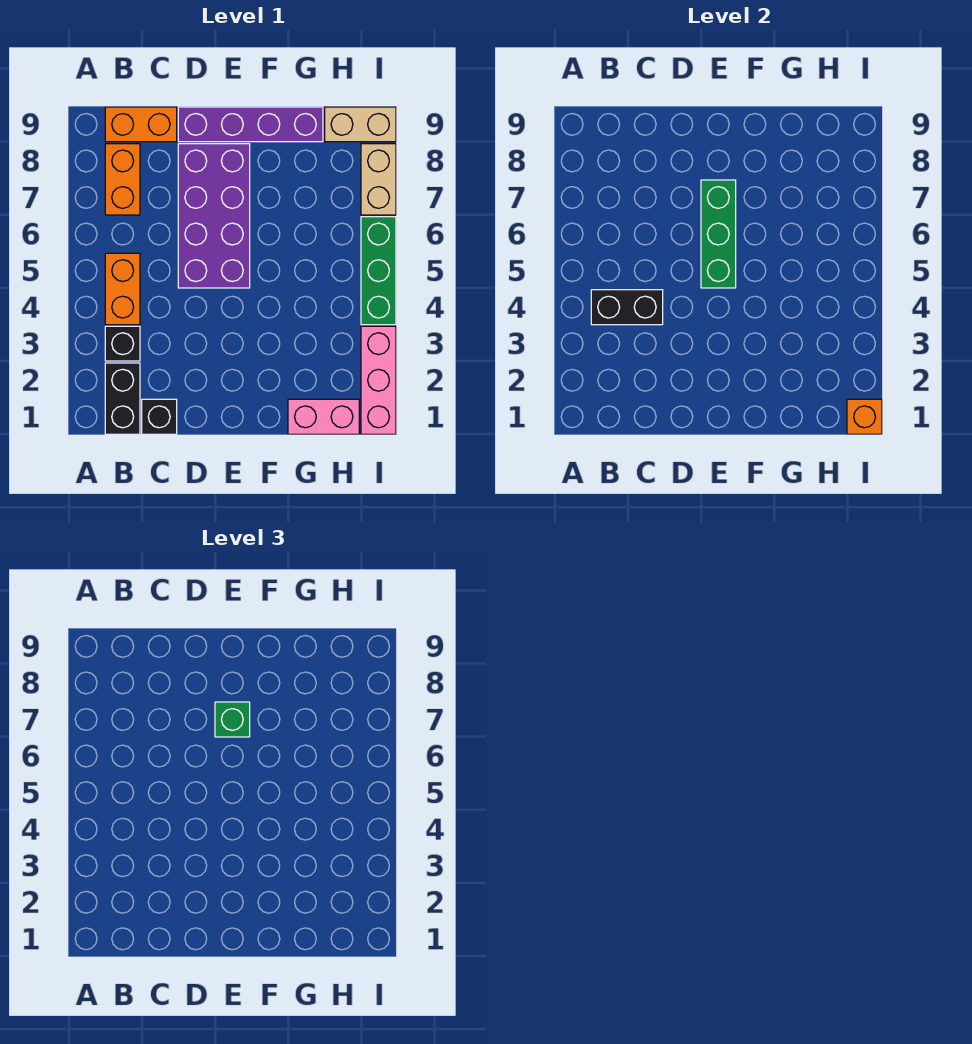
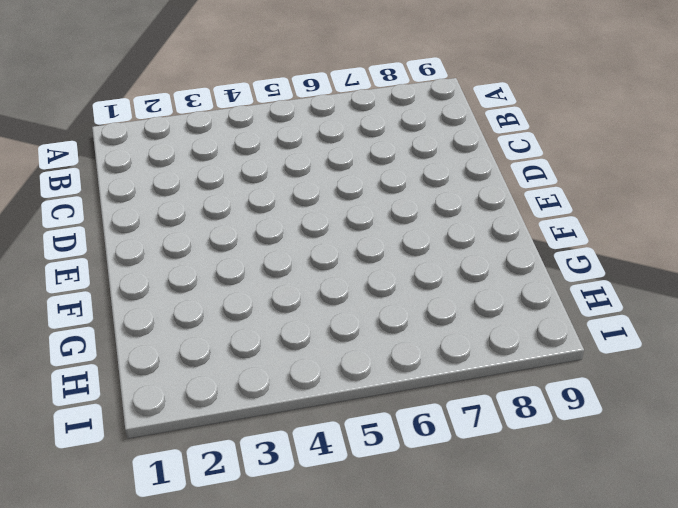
none -> black 1x2 brick [105,363,140,434]
none -> black 1x1 brick [105,326,140,361]
none -> orange 1x2 brick [105,253,140,325]

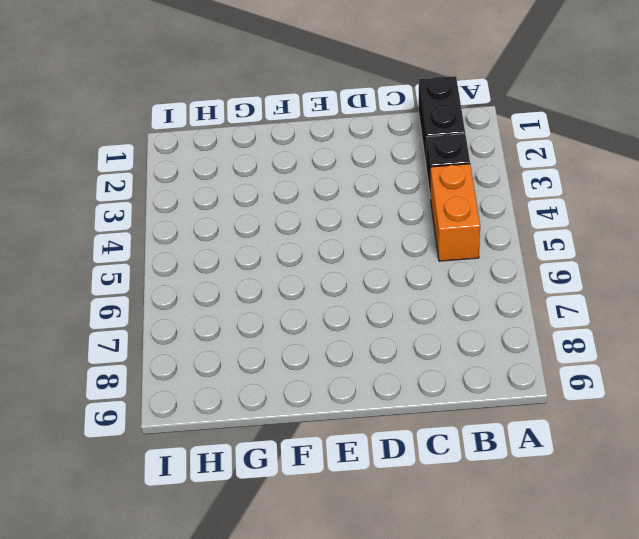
none -> orange 1x2 brick [105,144,140,215]
none -> orange 1x2 brick [105,107,177,142]
none -> black 1x1 brick [142,399,177,434]

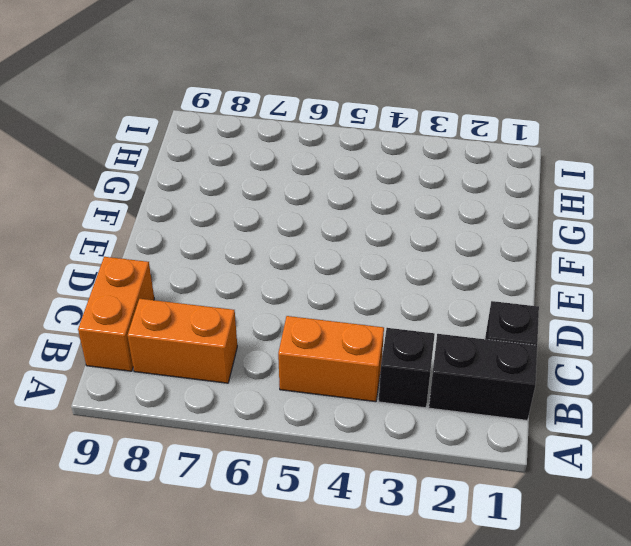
none -> purple 2x4 brick [178,144,250,288]
none -> purple 1x4 brick [178,107,323,142]
none -> pink 1x2 brick [288,399,359,434]

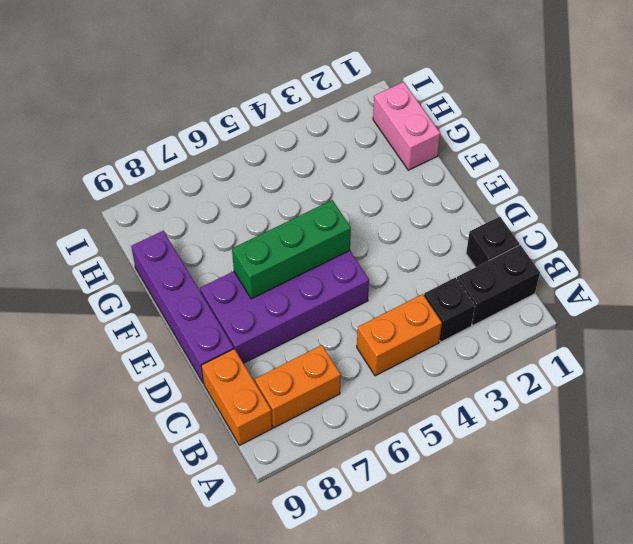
none -> tan 1x2 brick [325,107,396,142]
none -> pink 1x3 brick [361,326,396,434]
none -> green 1x3 brick [361,217,396,325]

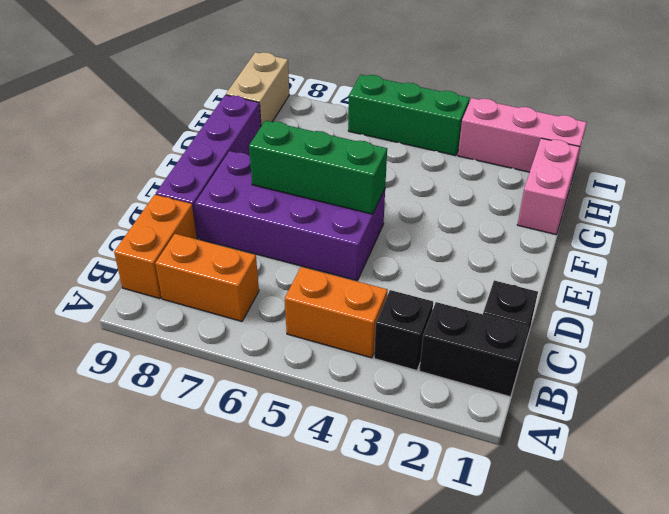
none -> tan 1x2 brick [361,144,396,215]
none -> black 1x2 brick [591,290,663,325]
none -> orange 1x1 brick [847,399,882,434]

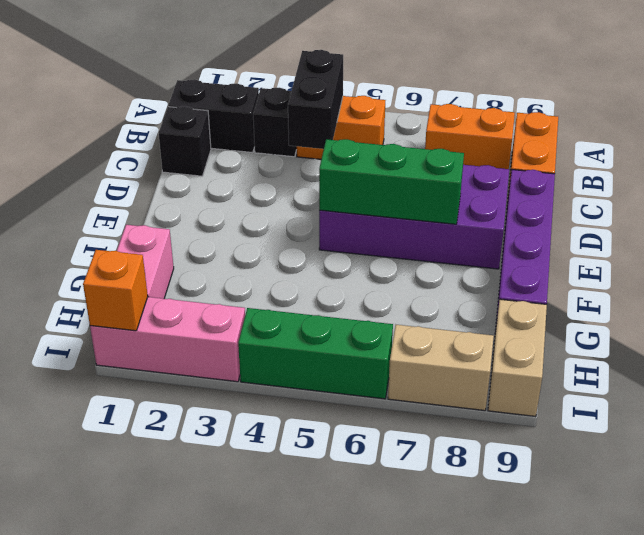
none -> green 1x1 brick [215,702,250,737]

